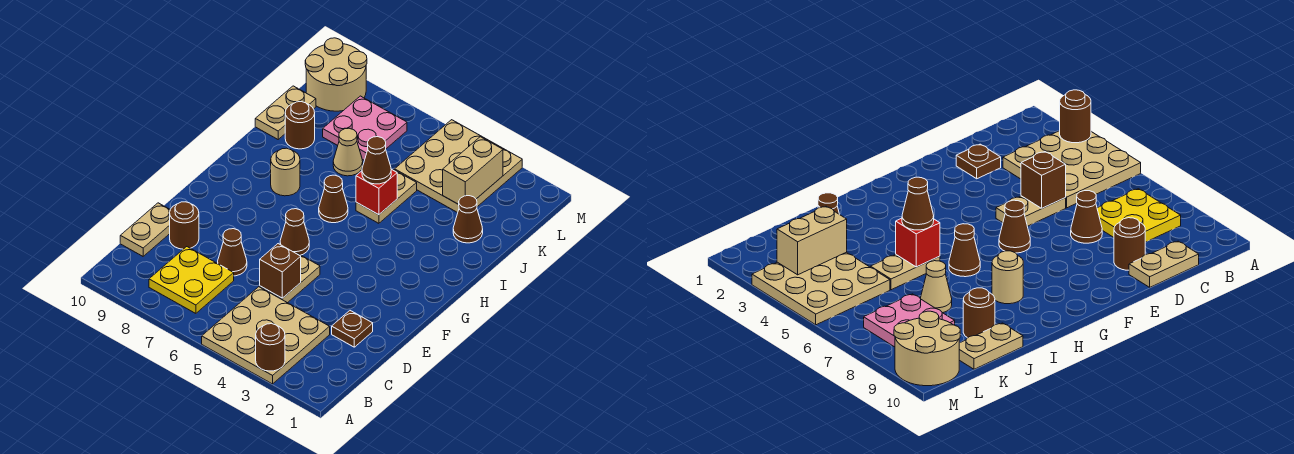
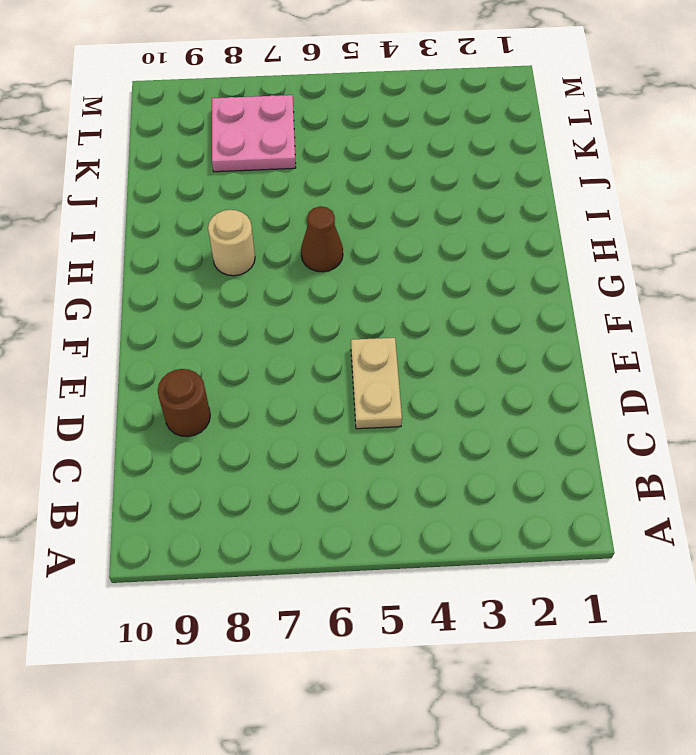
none -> tan 3x3 plate [202,287,330,384]
none -> yellow 2x2 plate [149,247,234,313]
none -> tan 1x2 plate [120,203,170,256]

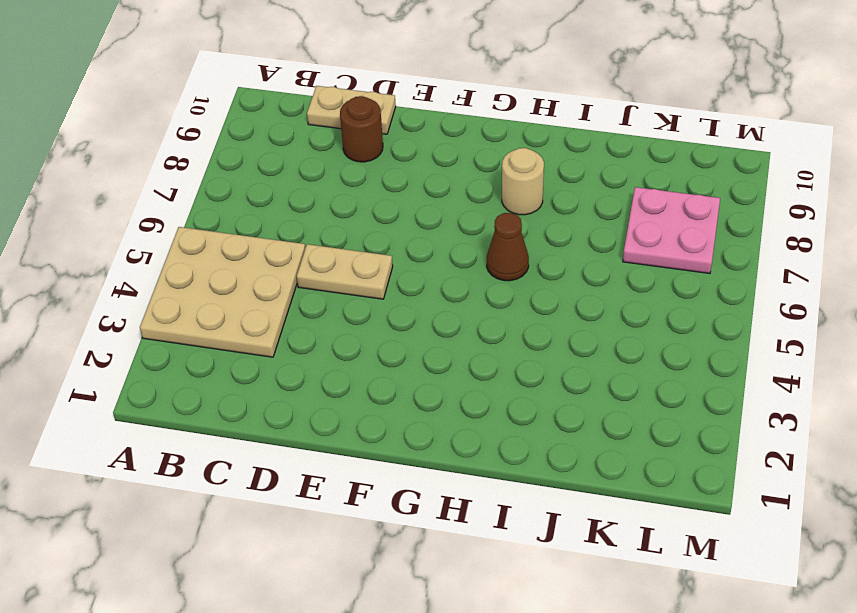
none -> yellow 2x2 plate [149,247,234,313]
none -> brown 1x1 plate [332,311,373,347]
none -> brown 1x1 cone [218,229,247,276]

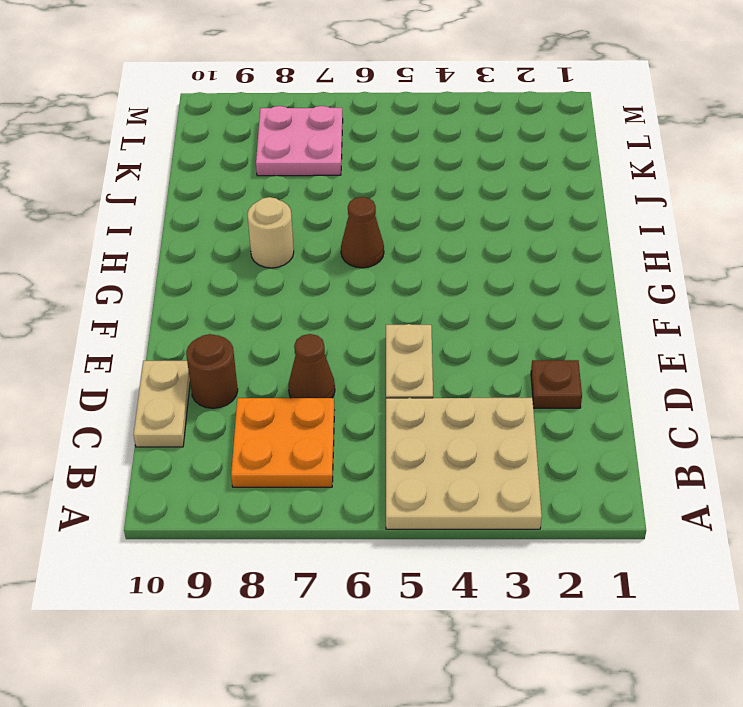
orange 2x2 plate [231,398,334,487] -> yellow 2x2 plate [149,247,234,313]
none -> brown 1x1 cone [280,209,309,255]
none -> tan 1x2 plate [356,170,417,223]
none -> brown 1x1 cone [453,196,483,243]

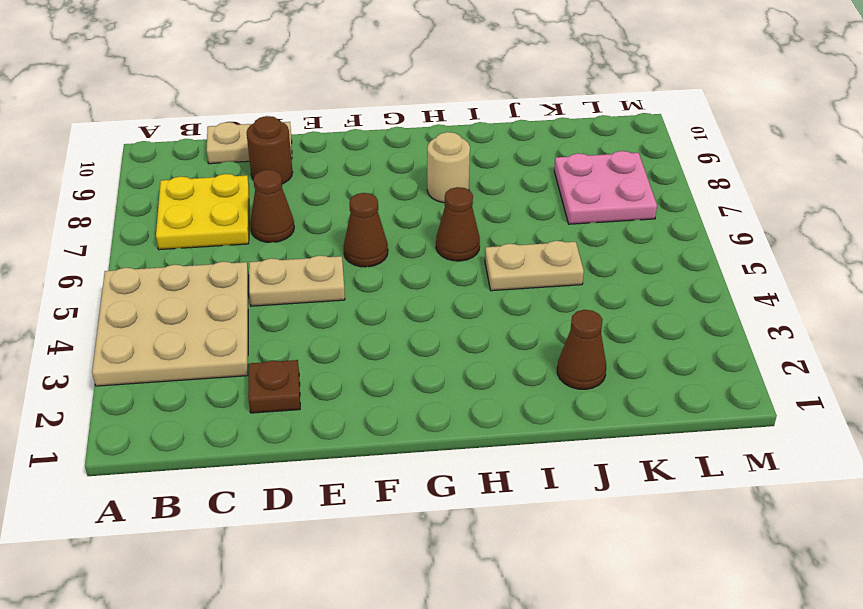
none -> tan 1x1 cone [333,128,363,176]
none -> brown 1x1 round brick [285,102,315,149]
none -> tan 1x2 plate [255,86,316,139]

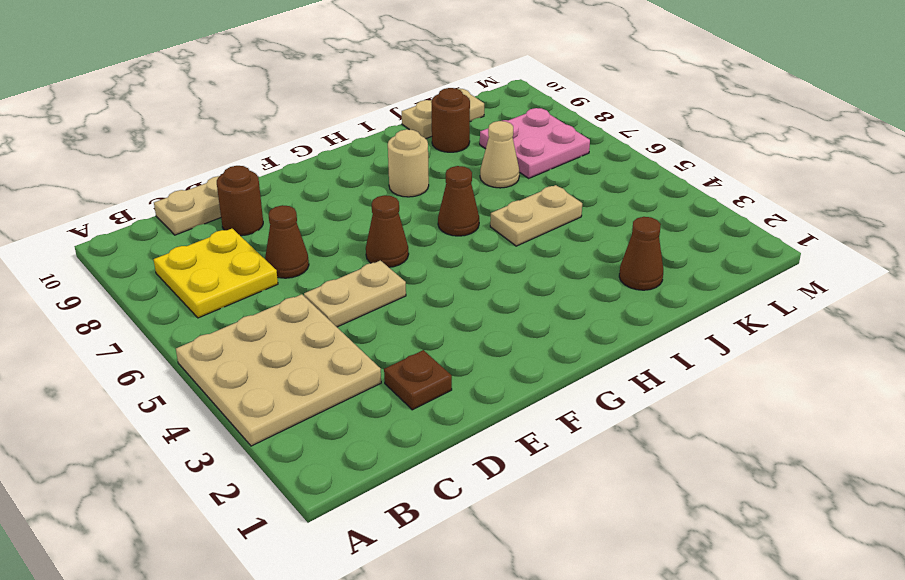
none -> tan 3x3 plate [395,120,522,213]
none -> tan 2x2 round brick [305,38,367,111]
none -> brown 1x1 round brick [256,324,285,371]

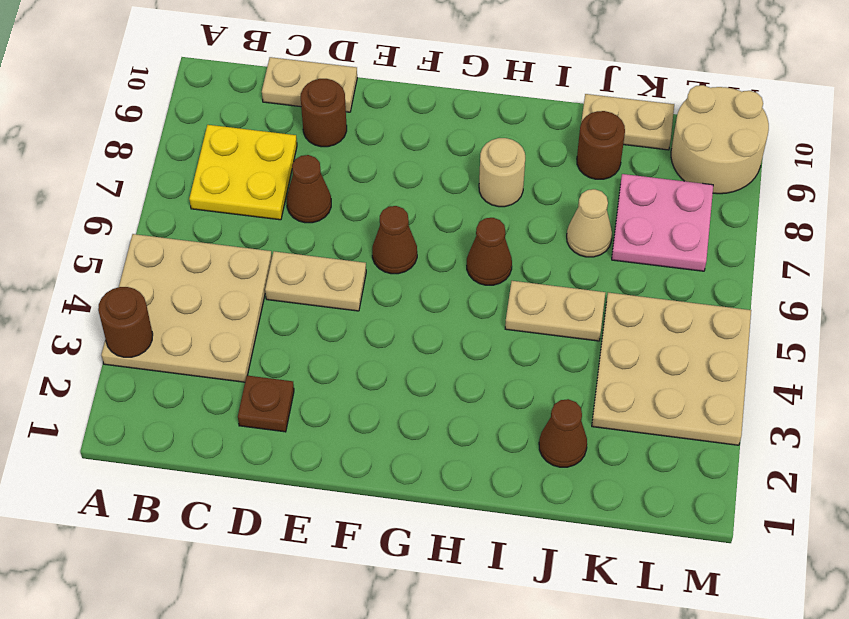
none -> brown 1x1 brick [260,244,301,298]
none -> red 1x1 brick [356,169,397,215]
none -> tan 1x2 brick [443,137,503,204]

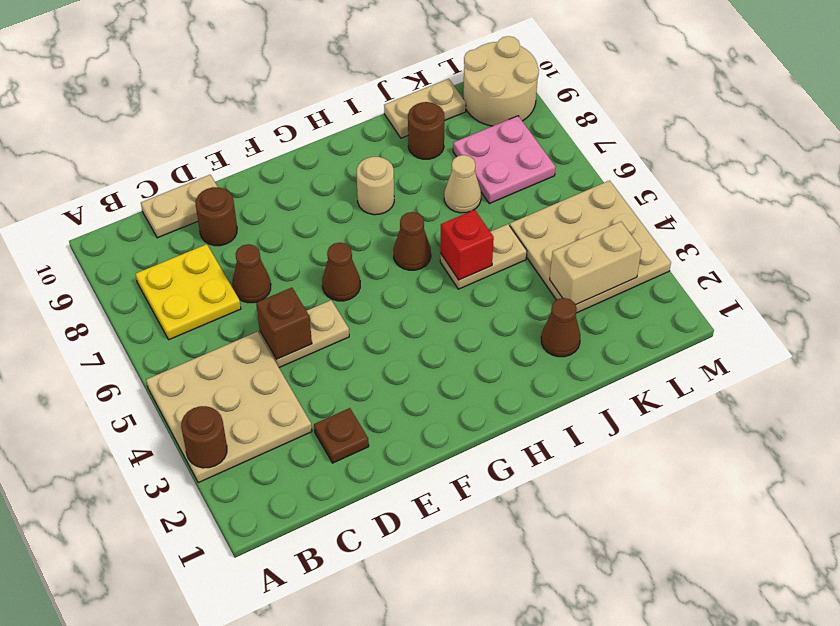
none -> brown 1x1 cone [362,137,391,184]

